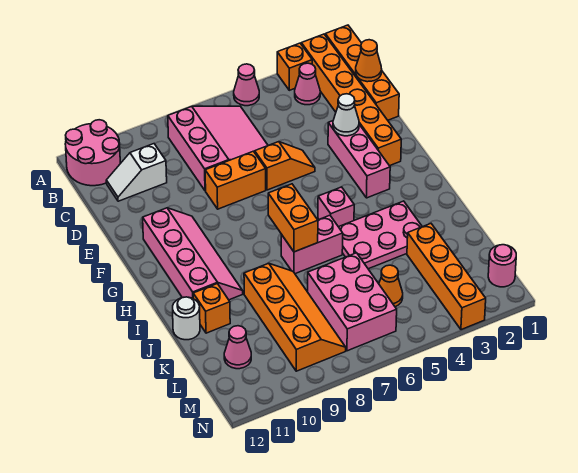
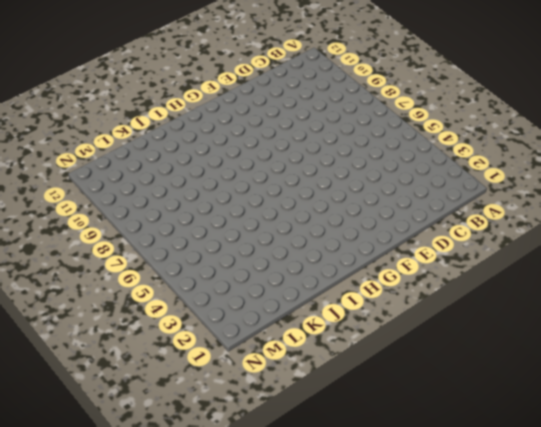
none -> orange 1x4 brick [325,25,399,120]
none -> orange 1x6 brick [301,34,401,166]
none -> orange 1x1 brick [277,43,312,90]

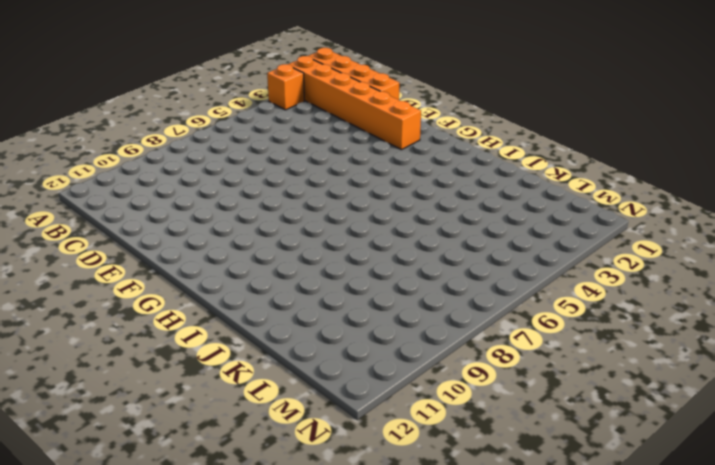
none -> pink 1x1 cone [234,64,259,106]
none -> pink 2x2 round brick [65,120,120,186]
none -> pink 1x1 cone [295,63,320,105]

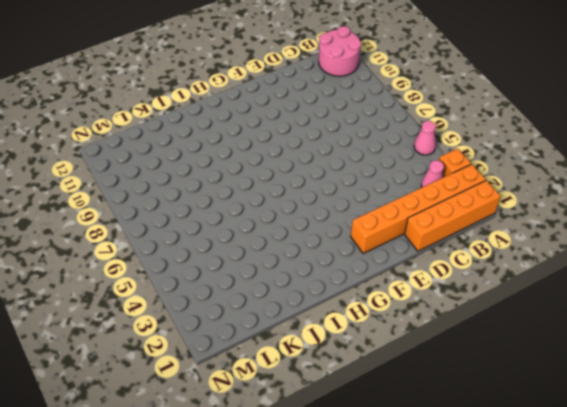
none -> pink 3x3 slope [168,106,268,191]
none -> white 1x2 slope [106,144,167,201]
none -> pink 1x3 brick [328,121,390,198]

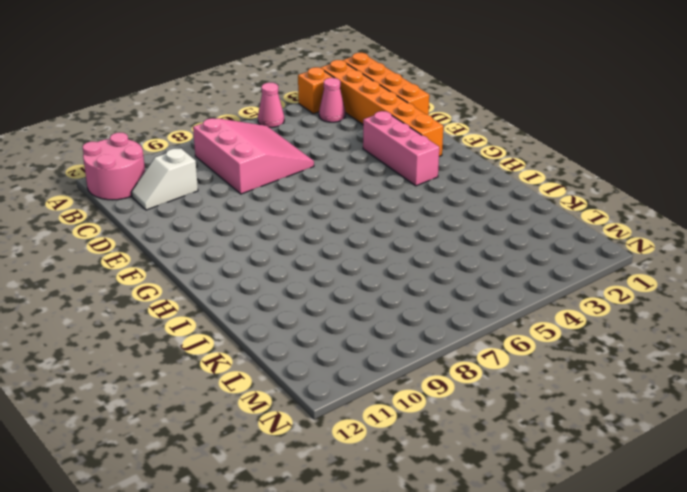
none -> orange 1x2 slope [255,142,315,190]
none -> orange 1x2 brick [205,151,266,209]
none -> pink 2x4 slope [143,208,243,300]

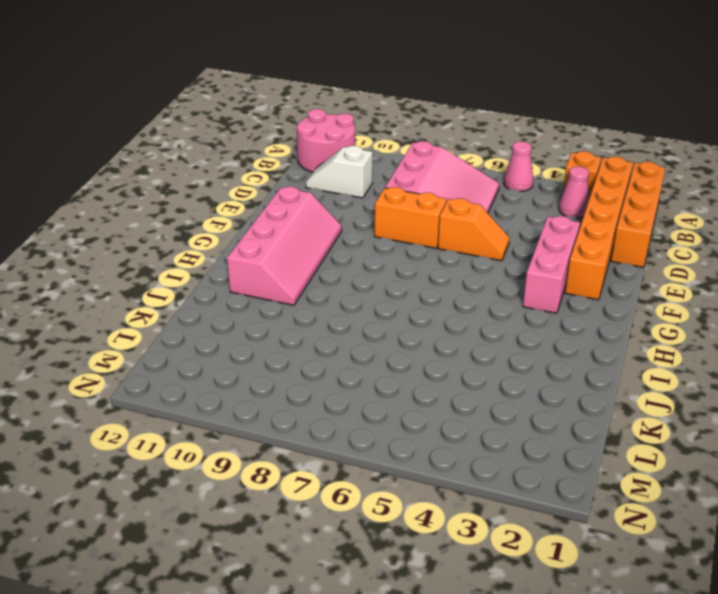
none -> pink 1x1 brick [318,187,354,227]
none -> pink 2x3 plate [339,201,422,269]
none -> pink 1x2 brick [281,215,343,274]

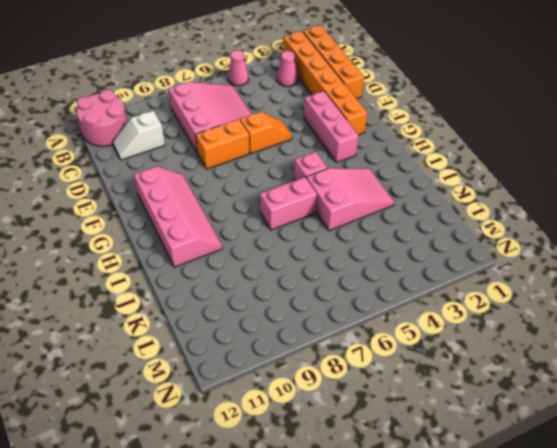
pink 2x3 slope [306,168,394,231] -> pink 2x3 plate [339,201,422,269]
none -> orange 1x1 brick [277,43,312,90]
none -> orange 2x4 slope [244,263,346,371]
none -> orange 1x1 brick [193,284,230,333]

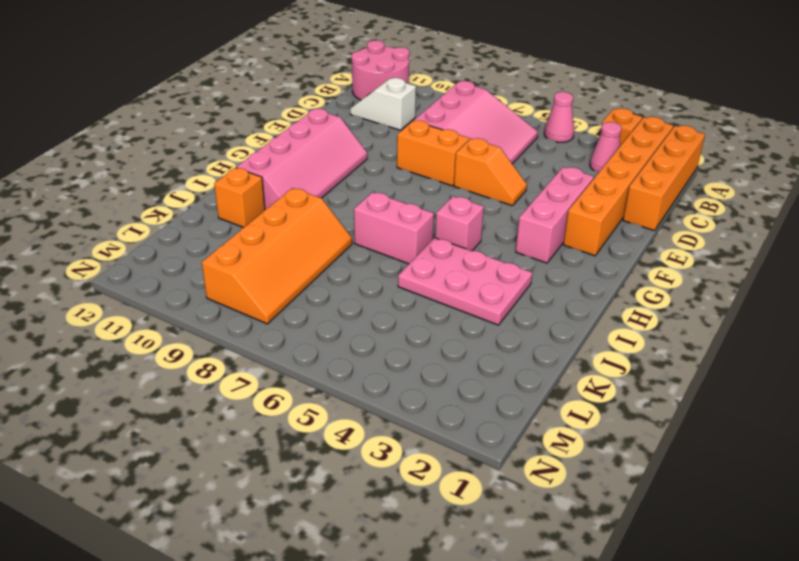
none -> white 1x1 round brick [173,297,200,340]
none -> orange 1x4 brick [407,224,486,330]
none -> pink 2x3 brick [308,253,397,351]

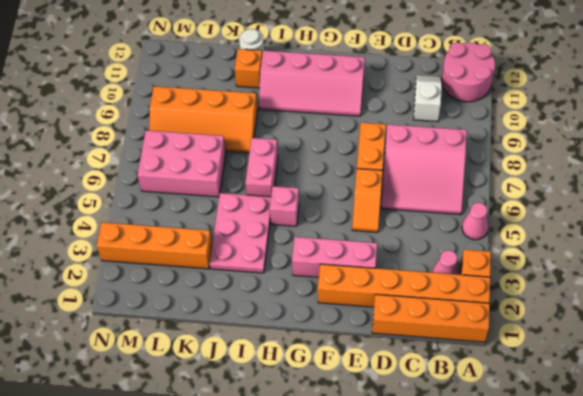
none -> orange 1x1 cone [379,265,403,307]
none -> pink 1x1 cone [224,326,251,369]
none -> pink 1x1 round brick [488,245,516,287]

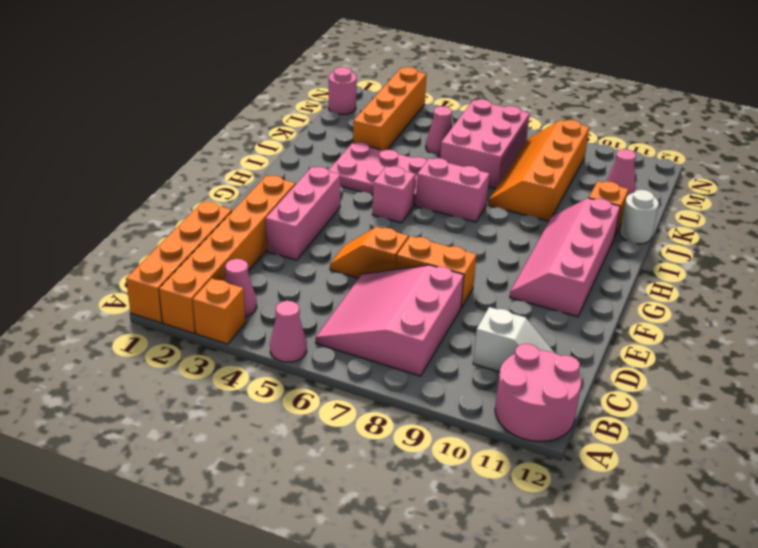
pink 1x1 cone [426,106,452,156] -> orange 1x1 cone [379,265,403,307]
none -> orange 1x1 cone [356,40,382,82]
none -> white 1x1 cone [333,94,359,136]
none -> orange 1x2 brick [268,184,318,252]

